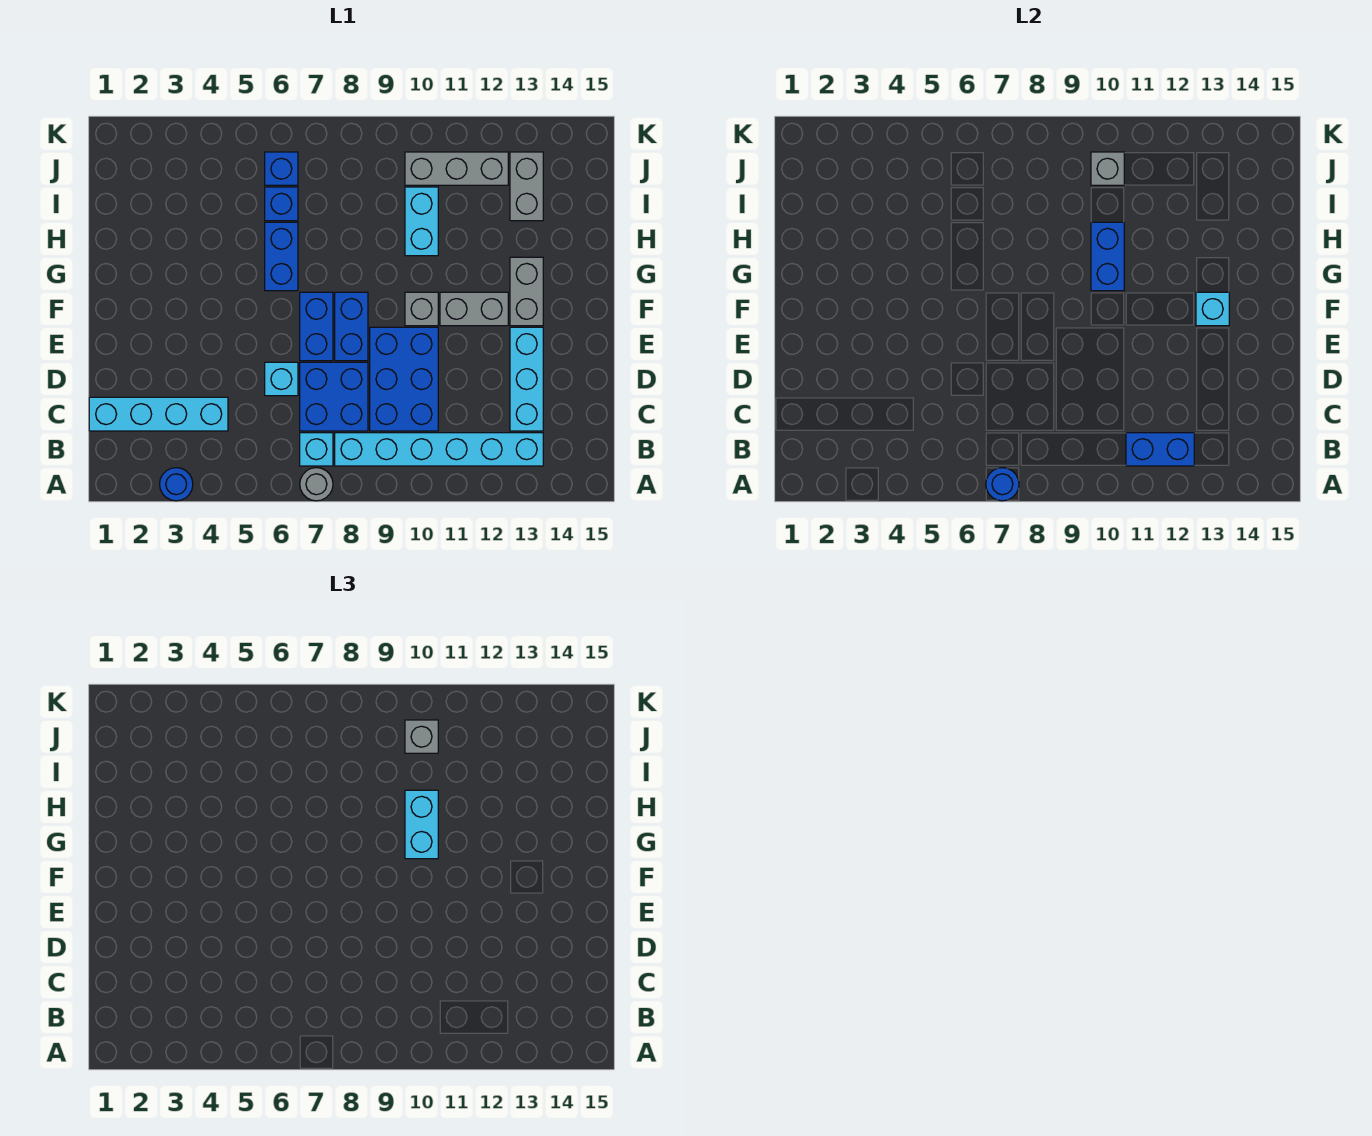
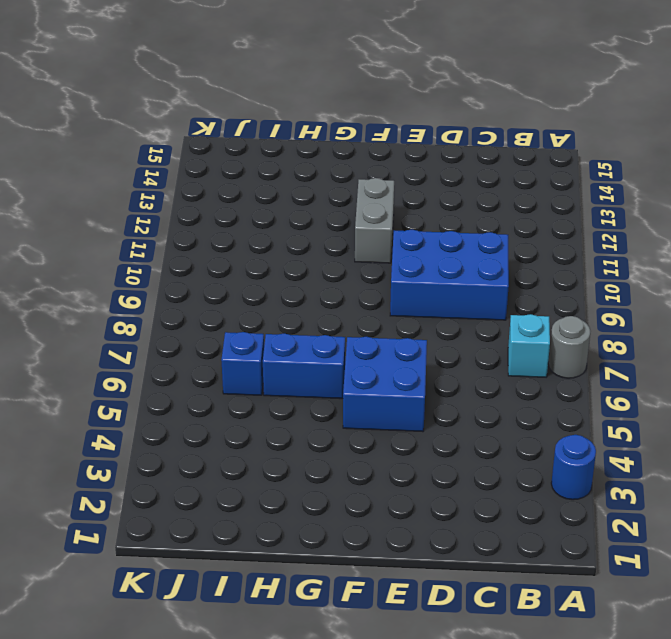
blue 2x2 brick [343,337,427,432] -> blue 2x2 brick moved to [300,362,368,431]
none -> cyan 1x6 brick [335,433,543,466]
none -> cyan 1x4 brick [89,397,228,431]
none -> cyan 1x3 brick [510,327,543,431]

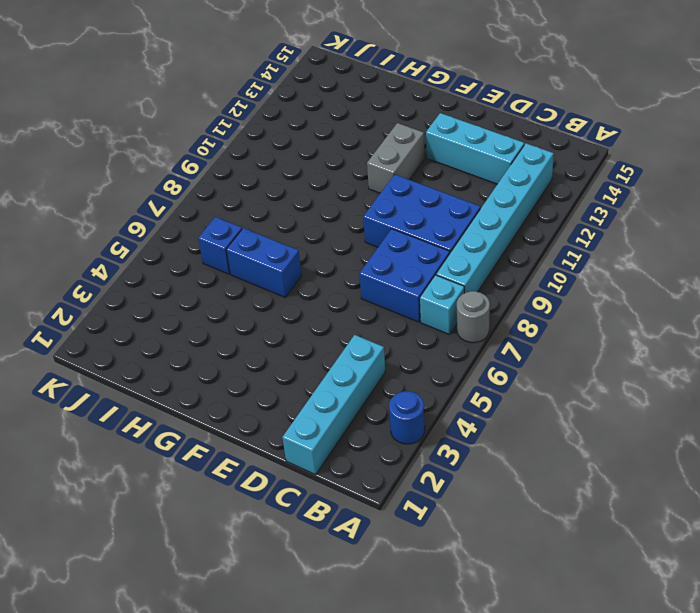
none -> cyan 1x1 brick [265,362,298,396]
none -> blue 1x2 brick [300,292,333,361]
none -> blue 1x2 brick [335,292,368,361]

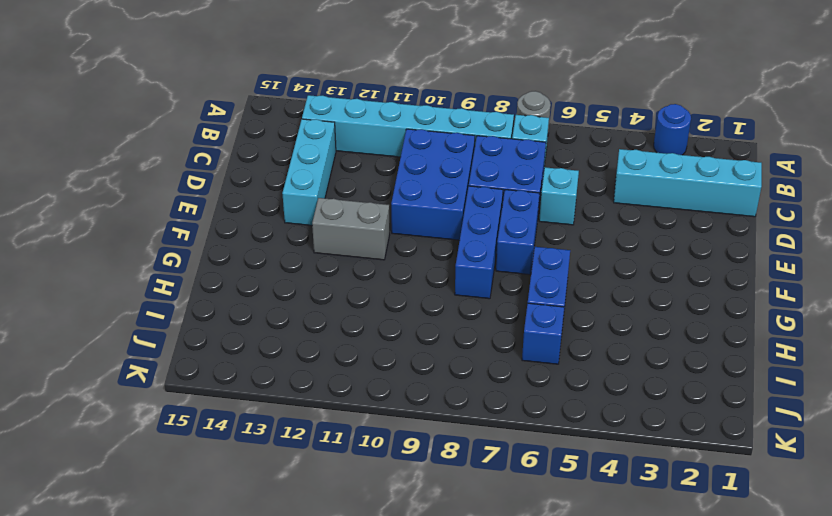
blue 1x3 brick [455,186,503,299] -> blue 1x2 brick [335,292,368,361]
none -> grey 1x1 brick [405,292,438,326]
none -> grey 1x2 brick [510,257,543,326]
none -> cyan 1x2 brick [405,187,438,256]

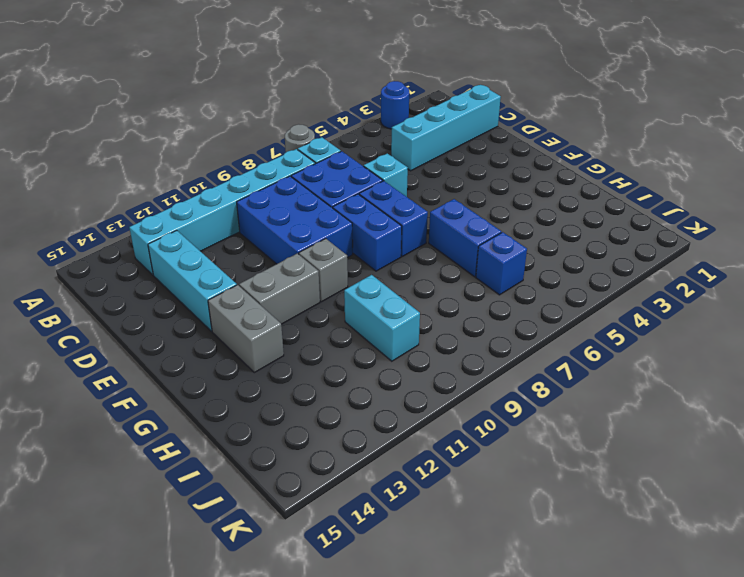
none -> grey 1x2 brick [510,152,543,221]
none -> blue 1x1 brick [265,152,298,185]
none -> grey 1x3 brick [405,152,508,185]

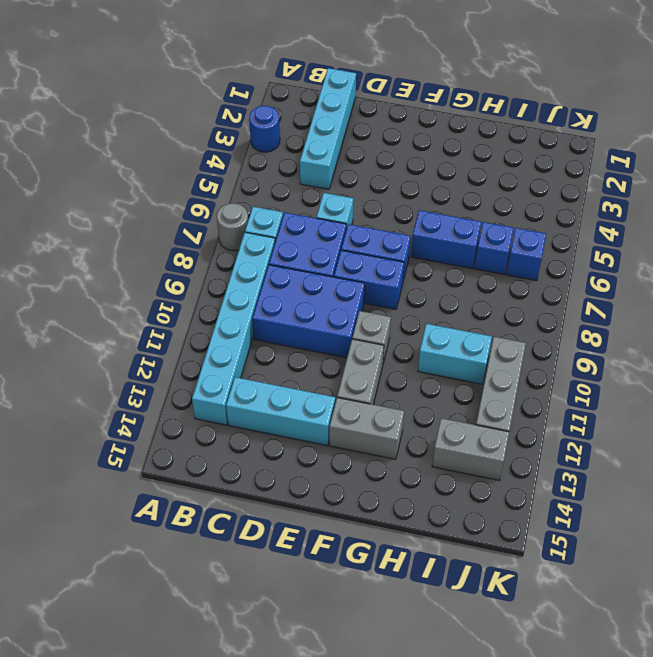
none -> blue 1x1 round brick [986,468,1019,501]
none -> blue 1x2 brick [1126,433,1194,466]
none -> cyan 1x1 brick [1196,292,1229,326]

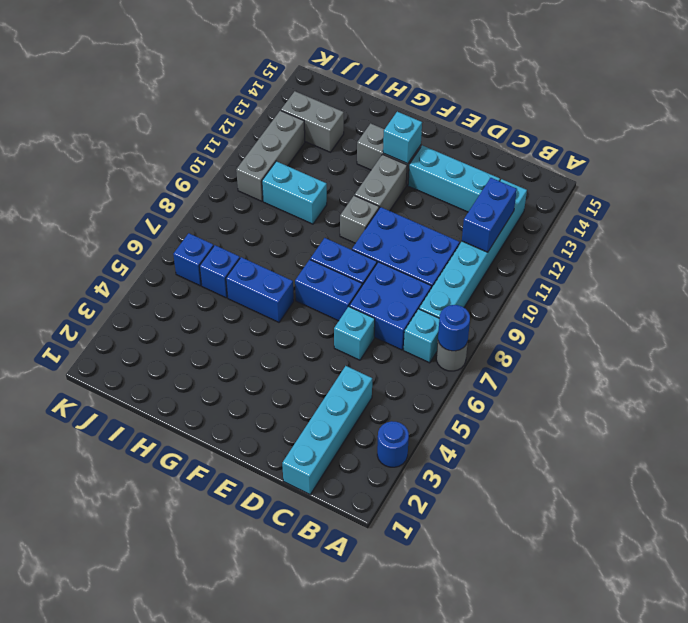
none -> blue 1x2 brick [1091,222,1124,291]
none -> grey 1x1 brick [1091,152,1124,185]
none -> cyan 1x2 brick [405,790,438,859]

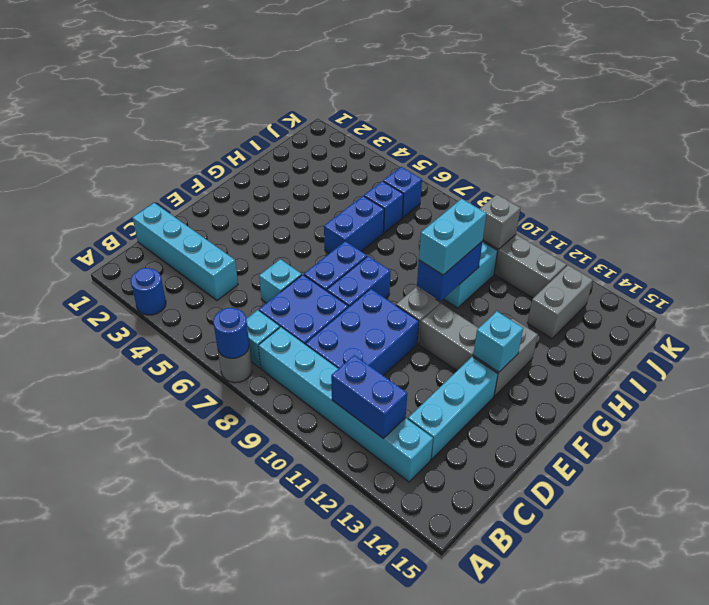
none -> grey 1x1 brick [405,720,438,753]

